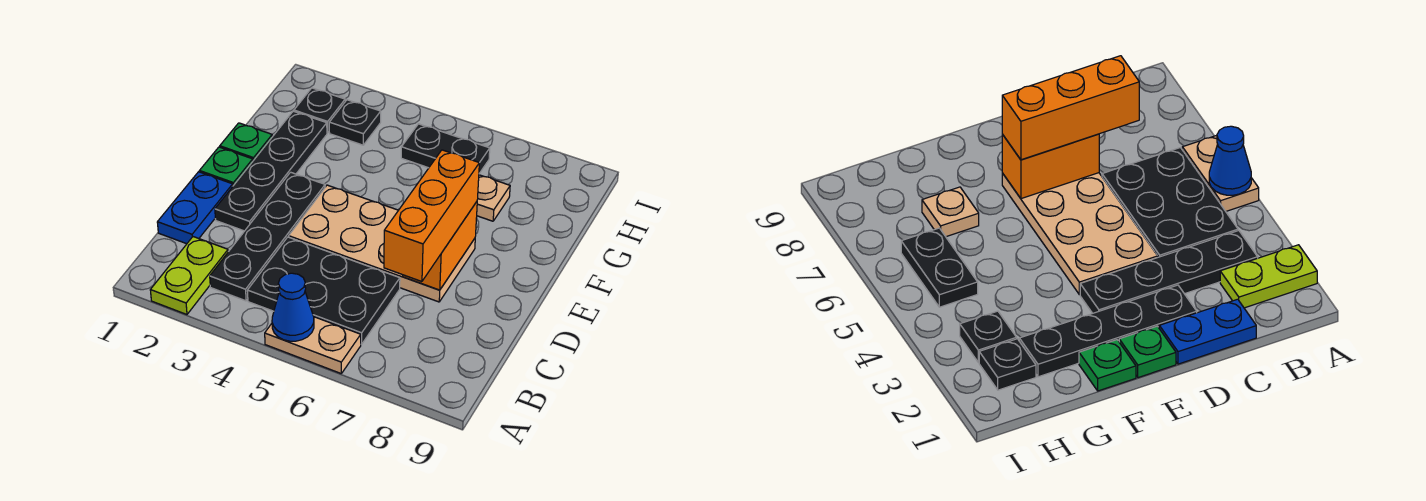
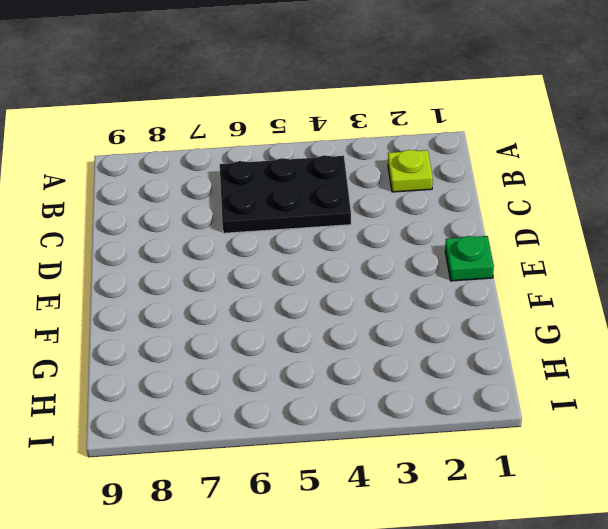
lime 1x1 plate [388,150,433,192] -> lime 1x2 plate [150,237,228,315]
none -> tan 1x2 plate [265,317,361,373]
none -> black 1x4 plate [210,172,325,301]
none -> blue 1x2 plate [157,172,233,244]

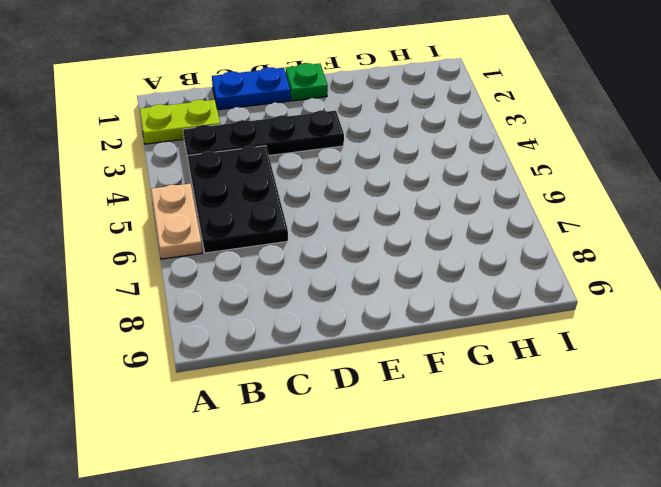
none -> black 1x4 plate [215,111,327,231]
none -> tan 2x4 plate [289,185,475,302]
none -> green 1x1 plate [220,123,272,161]

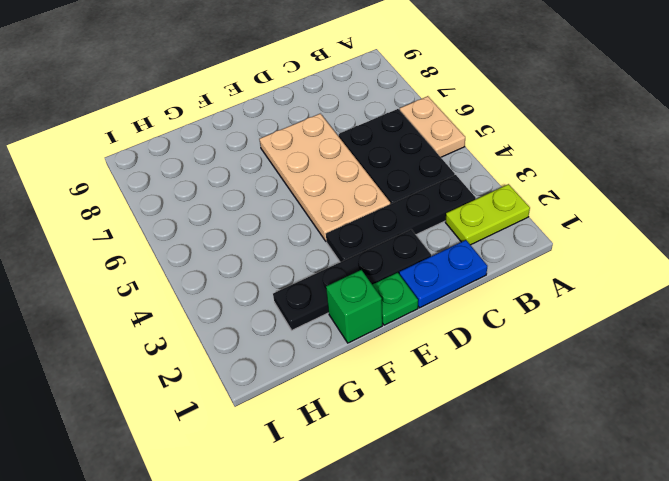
green 1x1 brick [326,270,382,343] -> green 1x1 plate [220,123,272,161]
none -> tan 1x1 plate [477,175,510,221]
none -> black 1x1 plate [294,88,345,133]
none -> black 1x1 plate [329,100,381,145]

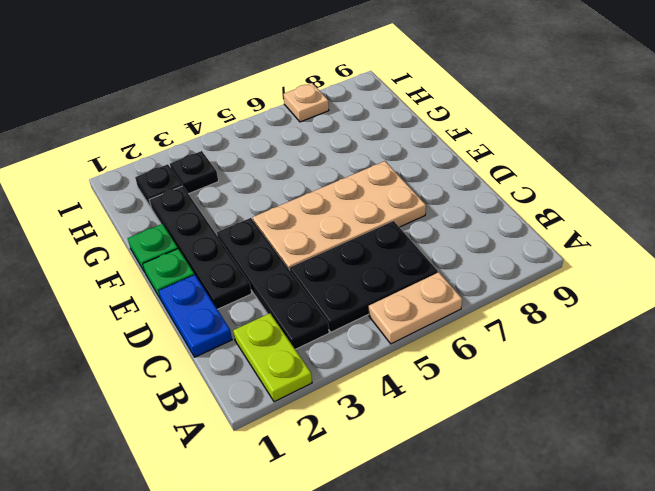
tan 1x1 plate [283,83,329,122] -> tan 1x1 plate moved to [477,175,510,221]
none -> black 1x2 plate [401,124,490,173]
none -> blue 1x1 cone [272,273,314,341]
none -> orange 1x2 brick [403,202,477,290]

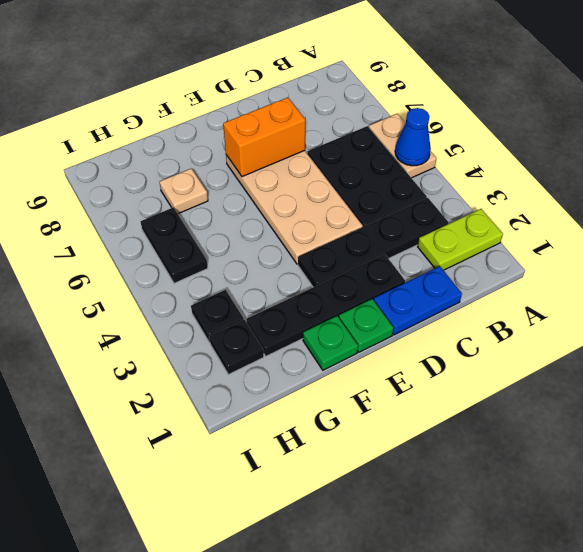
none -> orange 1x3 brick [384,150,479,282]

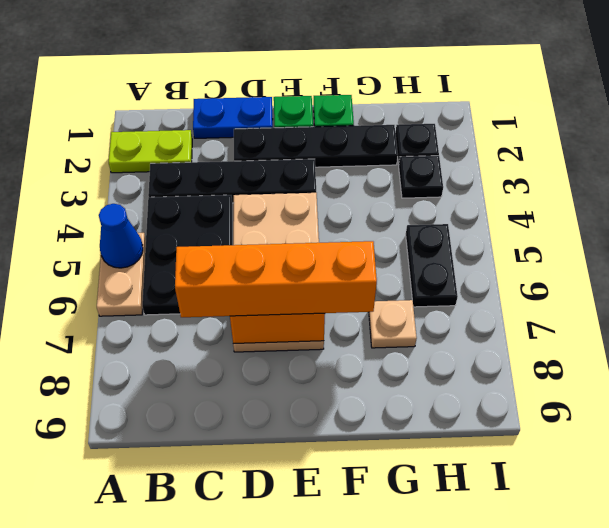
orange 1x4 brick [175,241,377,317] -> orange 1x3 brick [384,150,479,282]

